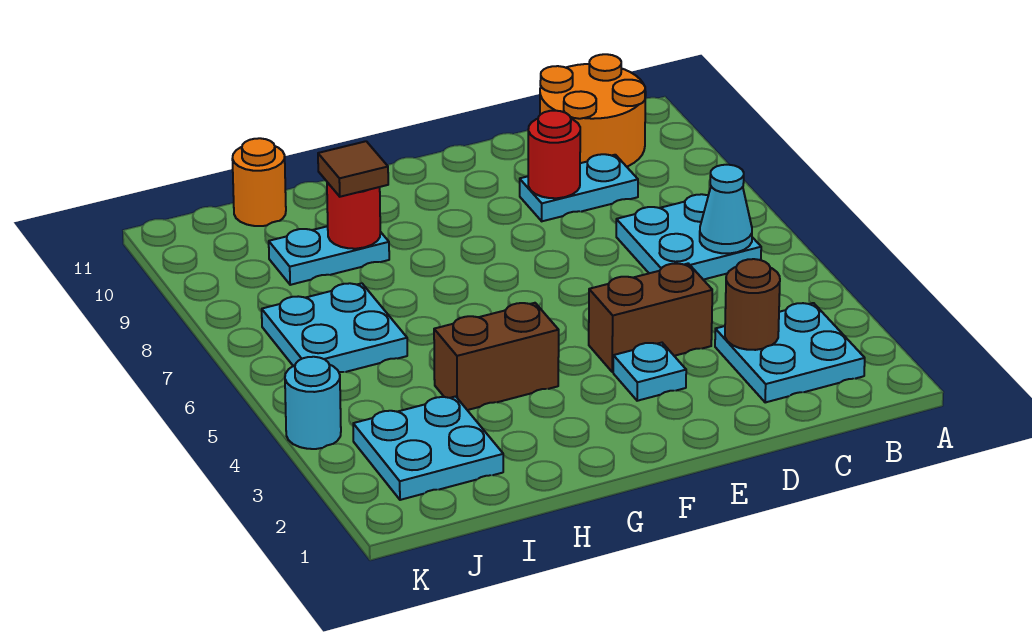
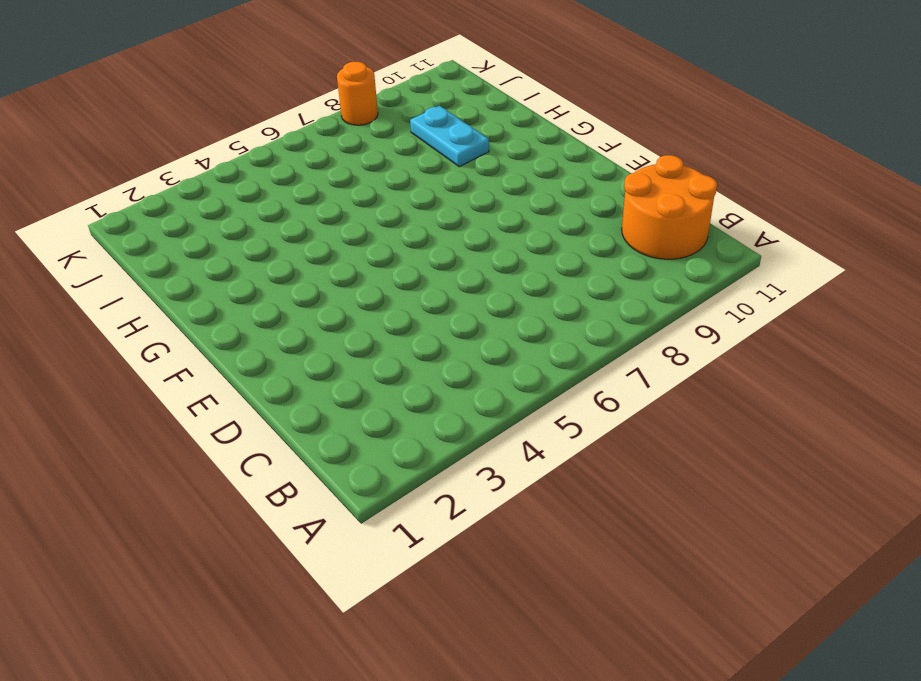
orange 1x1 round brick [337,62,378,125] -> orange 1x1 round brick moved to [232,138,286,226]
none -> cyan 2x2 plate [715,303,865,403]
none -> cyan 2x2 plate [616,194,761,280]
none -> cyan 1x2 plate [520,154,638,221]

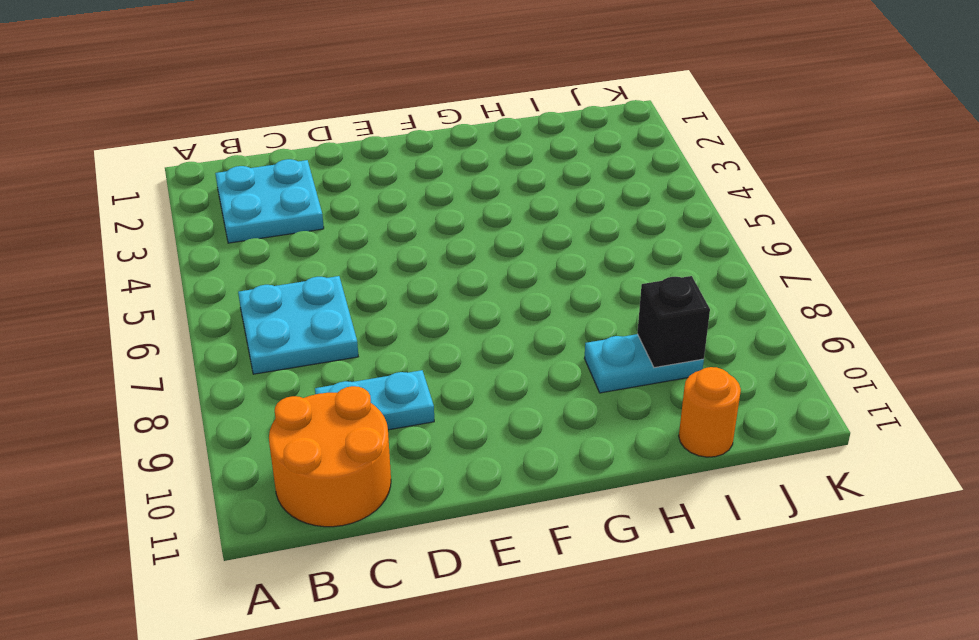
black 1x1 brick [637,276,710,368] -> none
none -> brown 1x2 brick [589,264,712,372]
none -> cyan 1x1 plate [613,343,686,401]
none -> brown 1x2 brick [434,303,559,410]

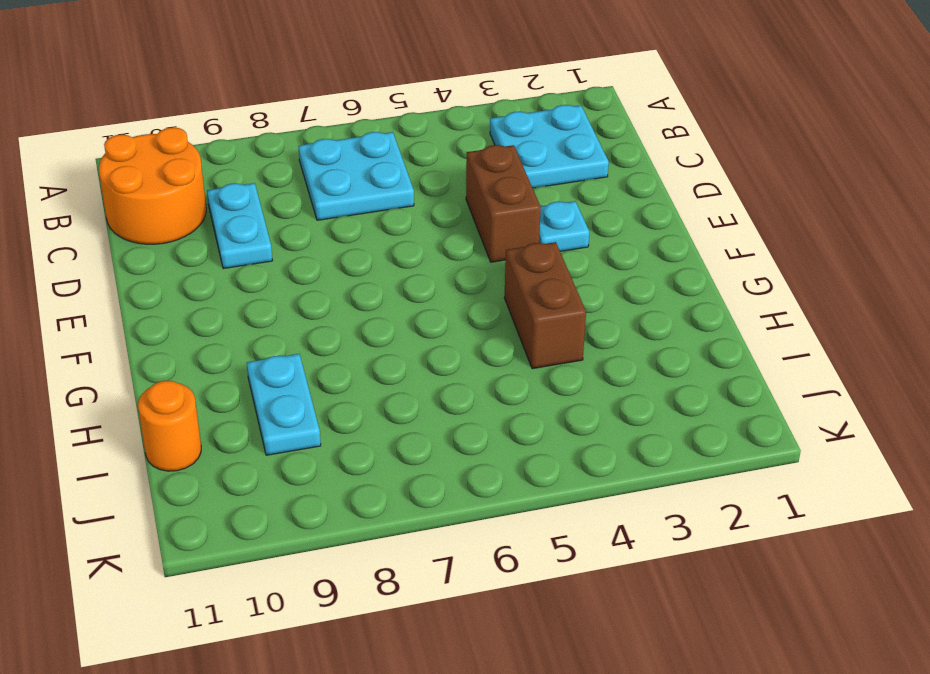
none -> cyan 2x2 plate [353,396,503,500]
none -> cyan 2x2 plate [262,283,407,372]
none -> cyan 1x1 round brick [285,357,341,449]

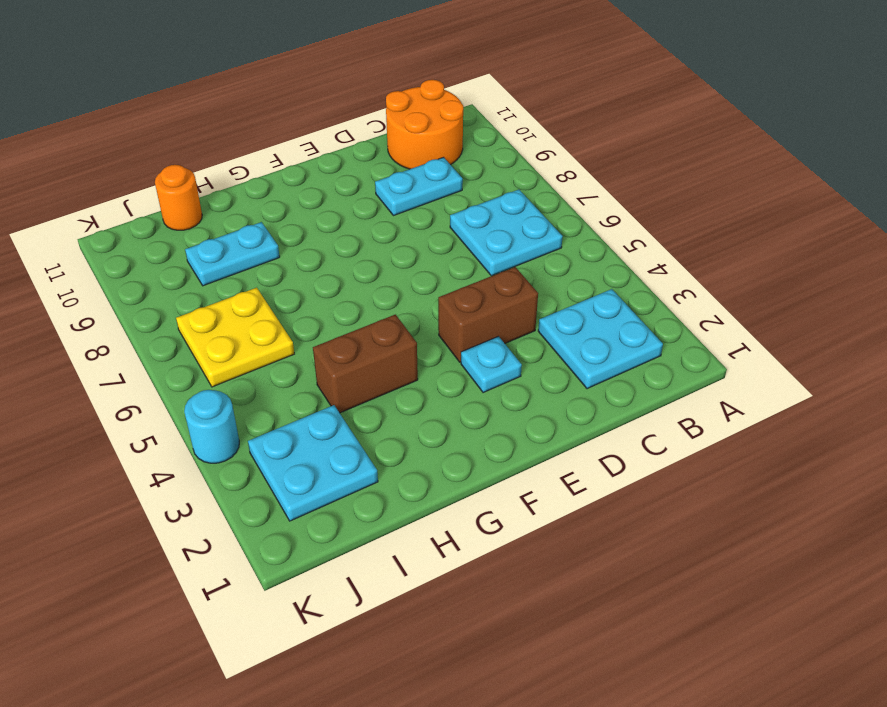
yellow 2x2 plate [176,288,294,387] -> cyan 2x2 plate [262,283,407,372]
none -> cyan 1x1 cone [700,165,752,253]
none -> brown 1x1 round brick [725,259,780,350]
none -> red 1x1 round brick [528,111,580,198]

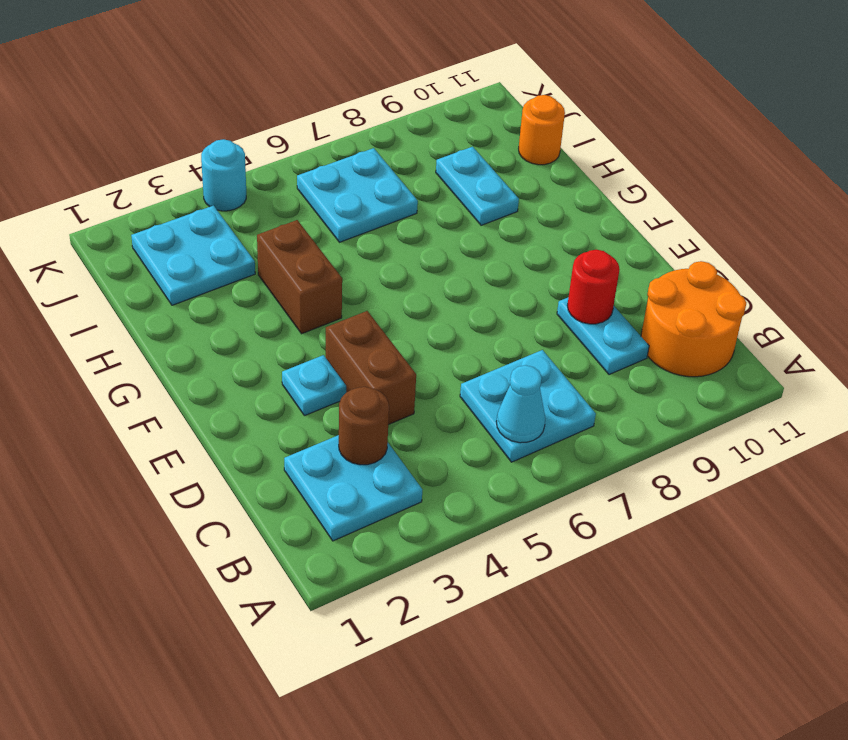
none -> red 1x1 round brick [327,182,380,249]
none -> brown 1x1 tile [318,141,388,197]

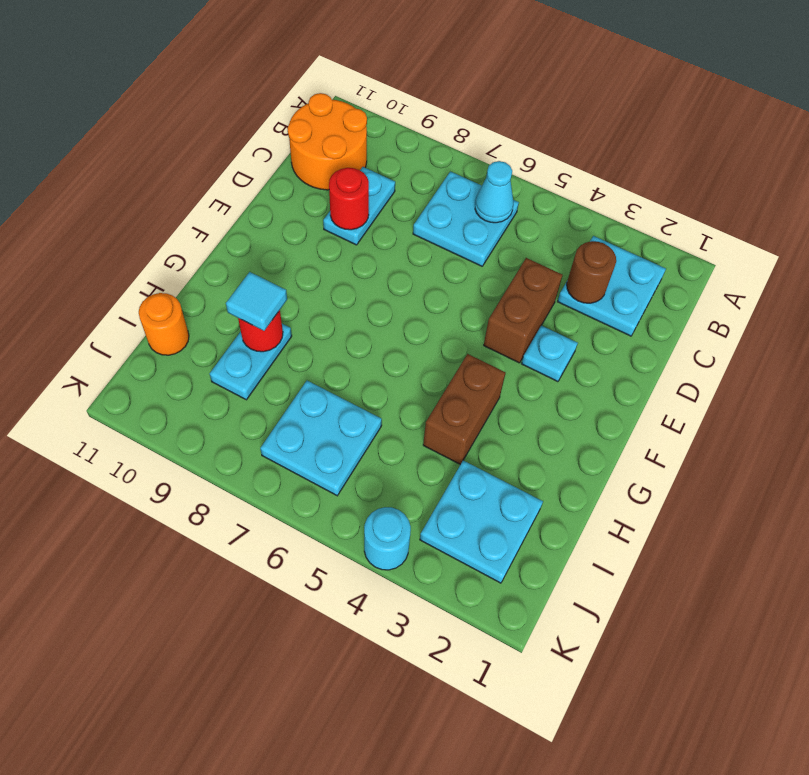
cyan 1x1 tile [226,272,287,331] -> brown 1x1 tile [318,141,388,197]

